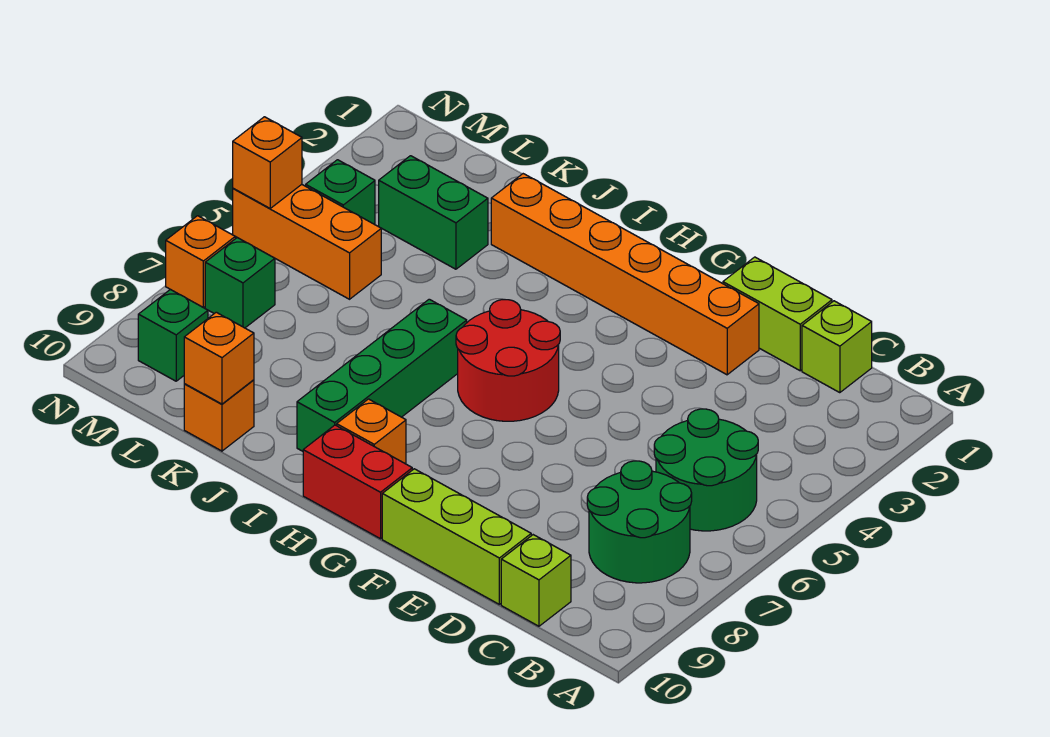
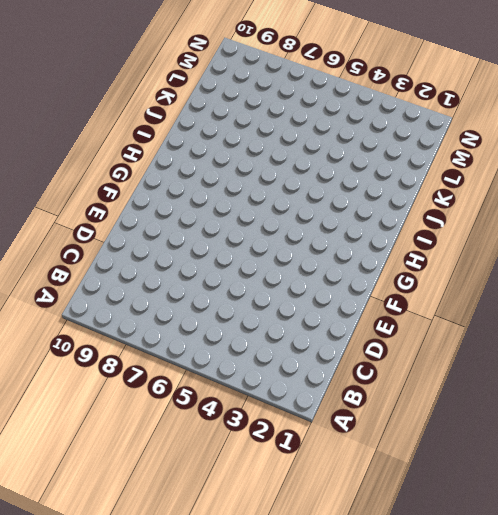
none -> green 2x2 round brick [654,409,758,531]
none -> green 2x2 round brick [587,461,692,583]
none -> lime 1x1 brick [802,301,872,393]

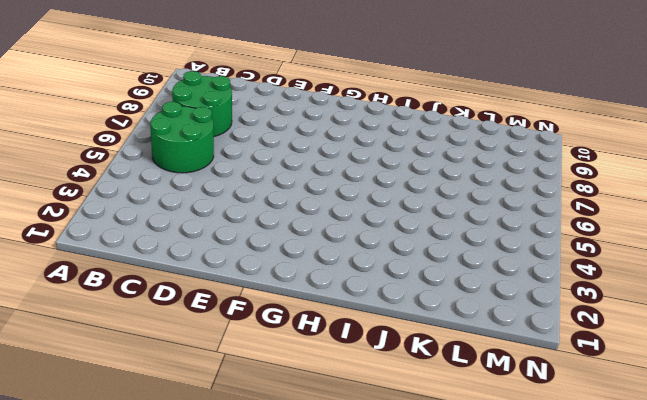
none -> lime 1x1 brick [802,301,872,393]
none -> lime 1x1 brick [501,535,571,626]
none -> lime 1x2 brick [723,257,832,371]

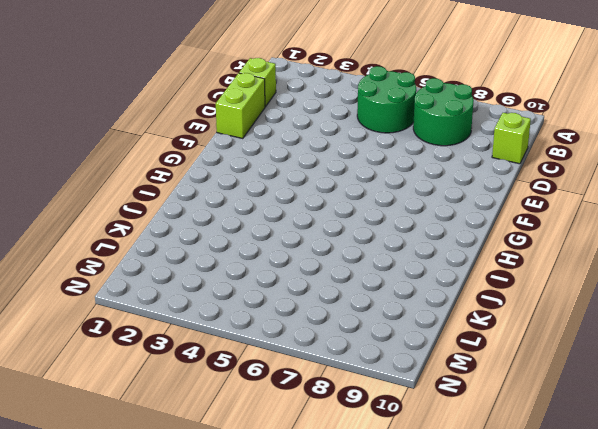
none -> lime 1x3 brick [382,469,531,604]
none -> orange 1x6 brick [491,174,759,375]
none -> red 2x2 round brick [456,300,560,421]

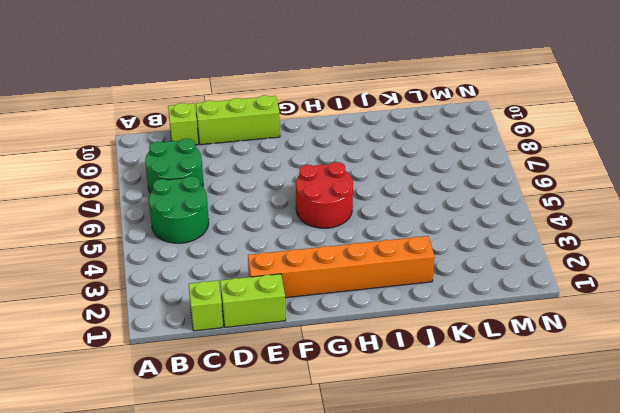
none -> red 1x2 brick [303,425,412,539]
none -> orange 1x1 brick [337,399,406,464]
none -> green 1x4 brick [297,299,467,451]

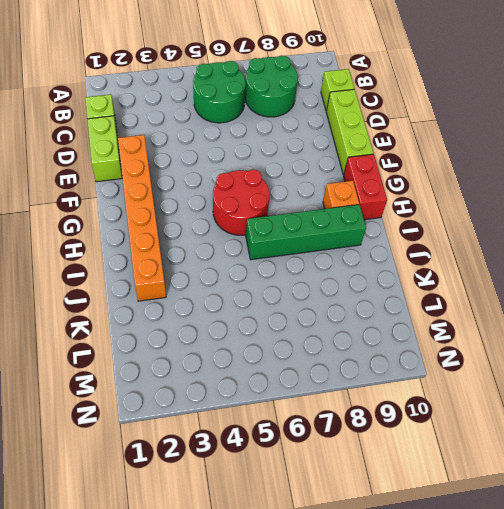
none -> green 1x2 brick [379,156,488,269]
none -> orange 1x1 brick [184,380,254,451]
none -> orange 1x3 brick [233,184,381,299]

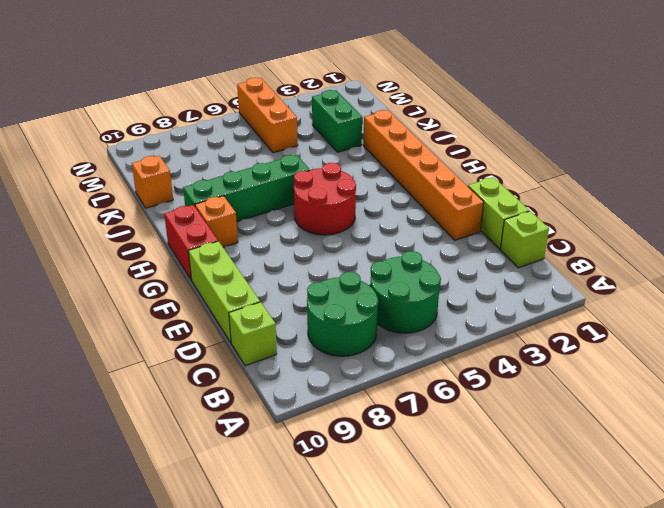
none -> green 1x1 brick [306,160,375,225]
none -> green 1x1 brick [205,238,275,328]
none -> green 1x1 brick [138,290,208,381]

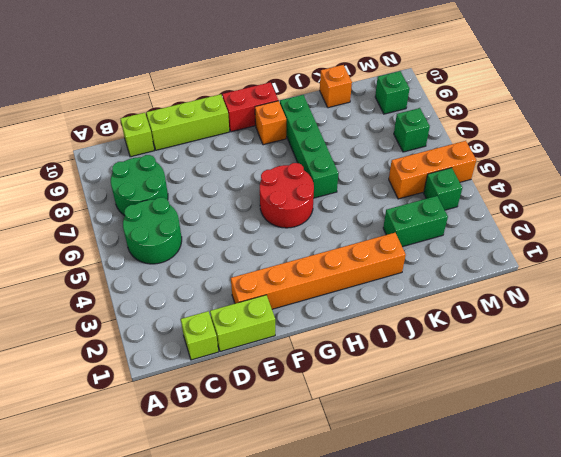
none -> orange 1x1 brick [166,216,235,308]
none -> orange 1x1 brick [184,312,254,404]
none -> orange 1x1 brick [233,117,302,208]

